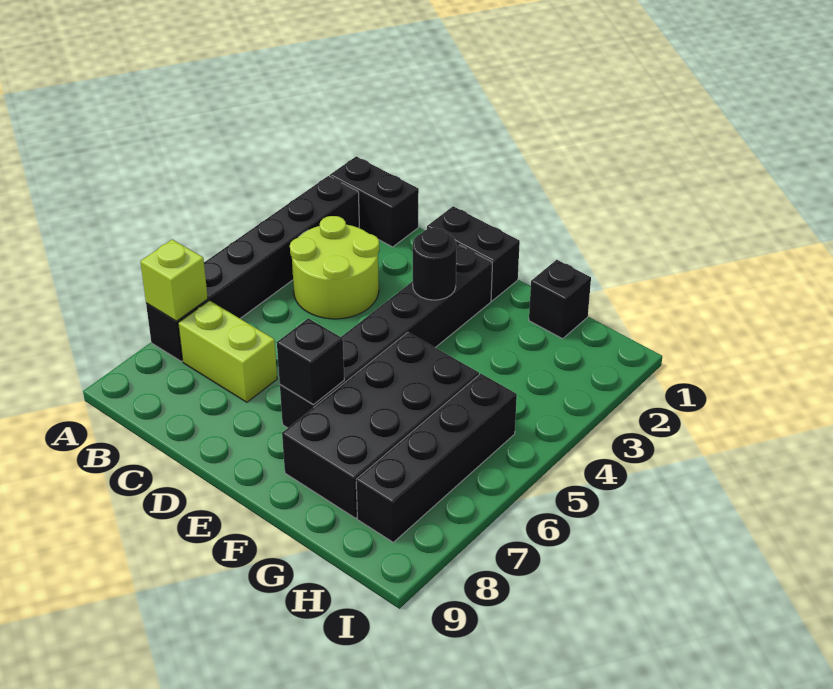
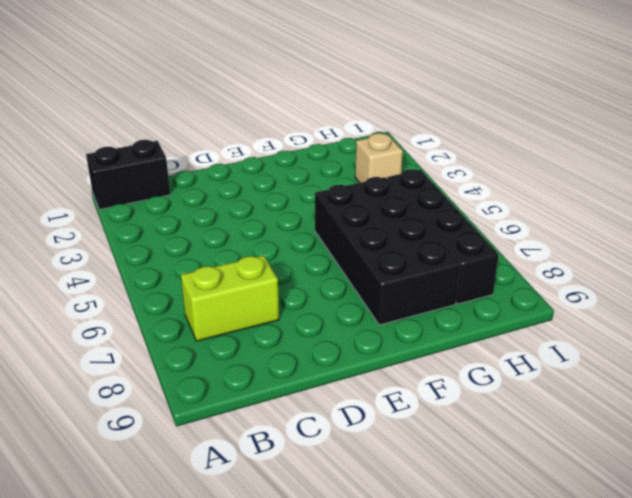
tan 1x1 brick [355,133,403,183] -> none
none -> black 1x6 brick [146,176,359,361]
none -> lime 2x2 round brick [290,216,379,319]
none -> black 1x2 brick [427,206,520,301]

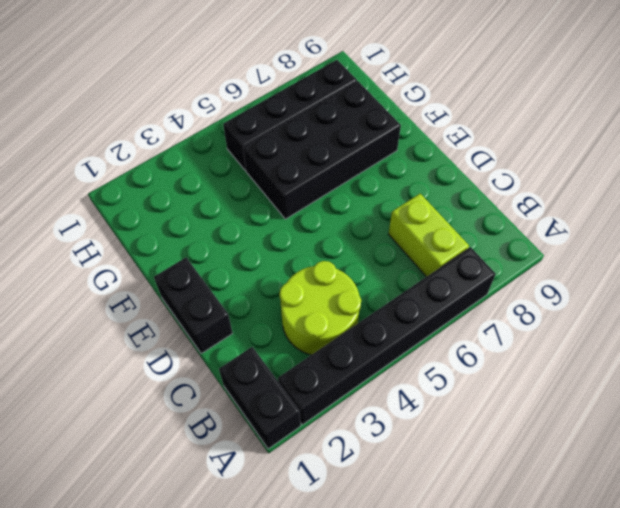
none -> black 1x6 brick [280,245,492,428]
none -> black 1x1 brick [529,260,591,339]
none -> lime 1x1 brick [140,239,208,321]

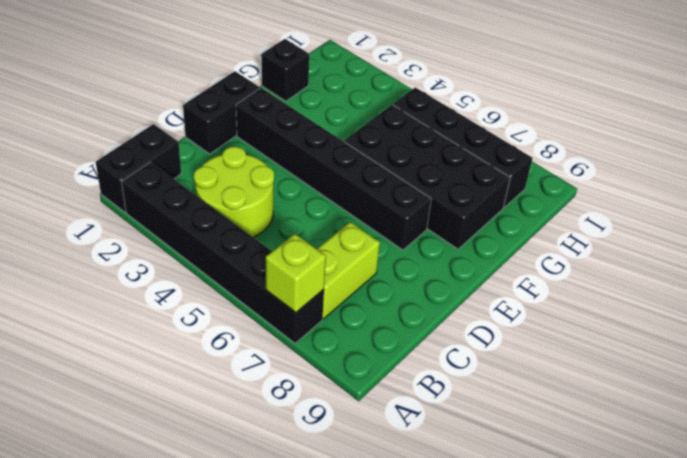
none -> black 1x1 round brick [413,228,457,300]
none -> black 1x1 brick [277,318,344,405]

